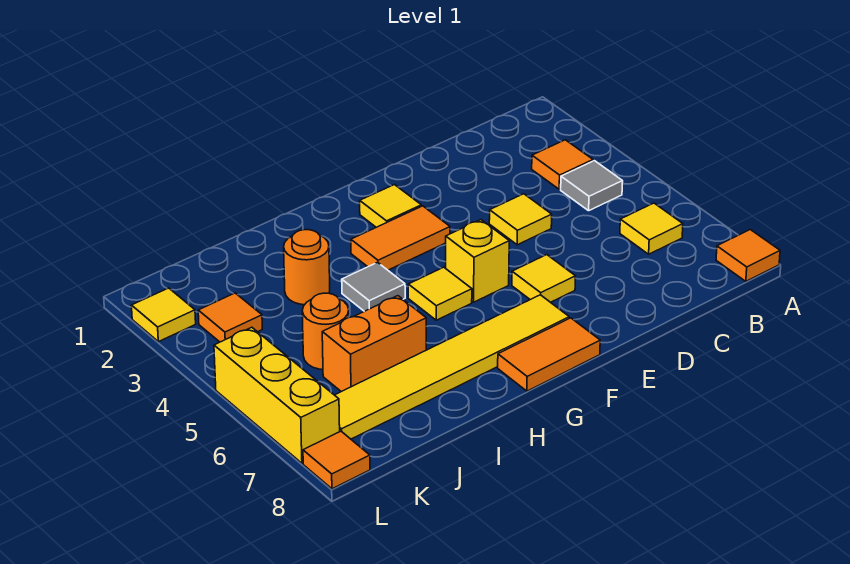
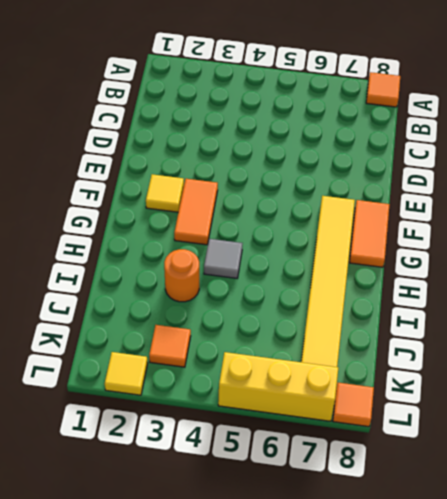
none -> orange 1x1 tile [532,140,593,189]
none -> grey 1x1 tile [561,161,623,211]
none -> yellow 1x1 tile [620,203,683,254]

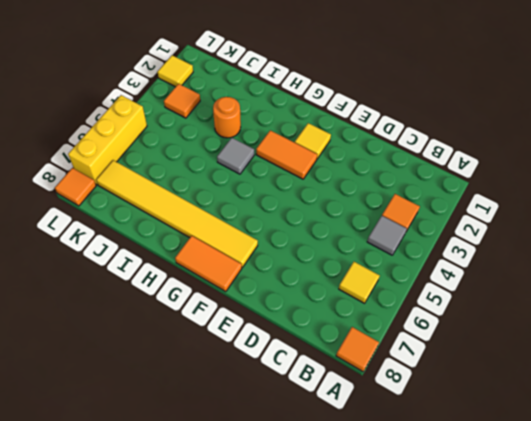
none -> yellow 1x1 tile [489,194,552,245]
none -> yellow 1x1 tile [512,255,576,302]
none -> yellow 1x1 brick [446,220,509,302]

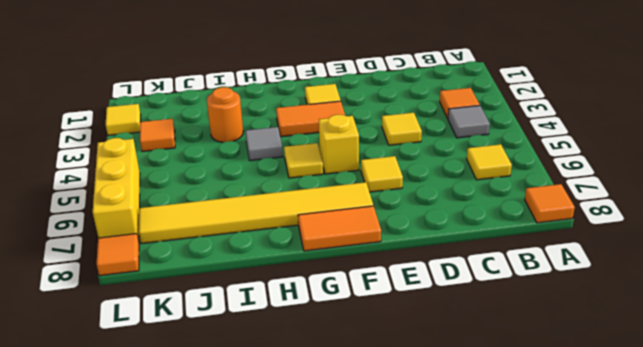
none -> orange 1x2 brick [322,296,426,392]
none -> orange 1x1 round brick [302,293,349,370]

